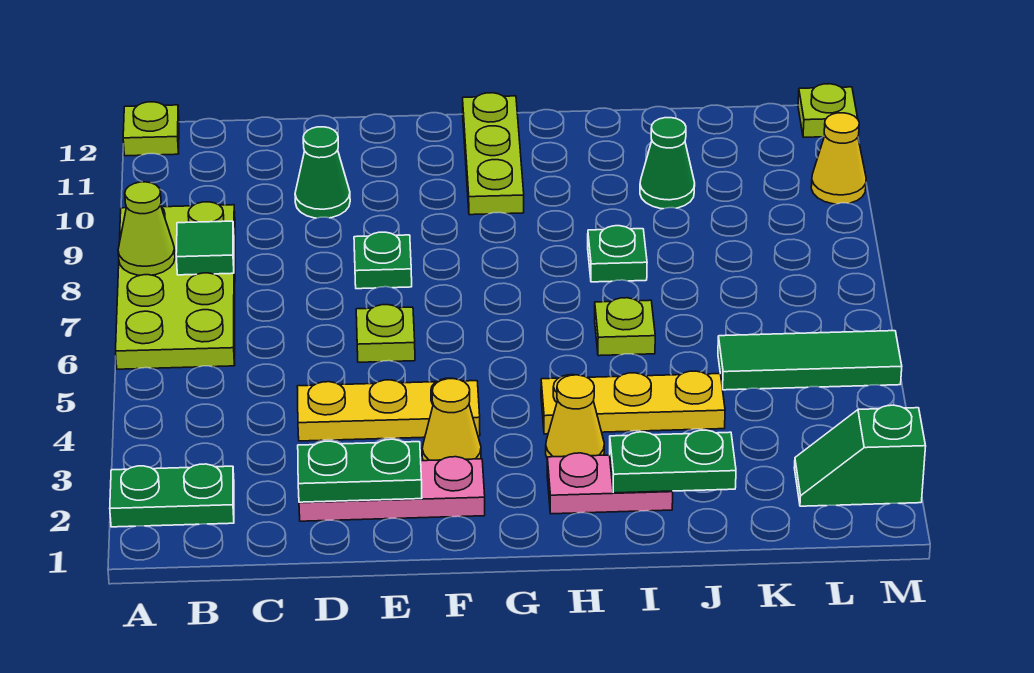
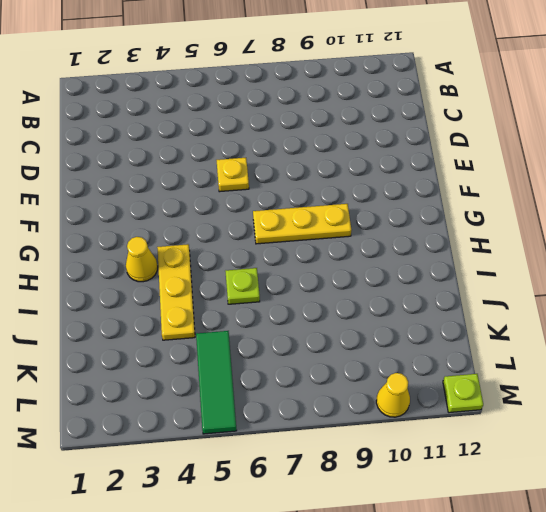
yellow 1x1 plate [217,158,249,192] -> lime 1x1 plate [356,305,415,362]
yellow 1x3 plate [253,204,351,244] -> yellow 1x3 plate turned to [297,378,480,441]
none -> green 1x2 plate [110,464,234,527]
none -> lime 2x4 plate [116,202,235,369]
none -> lime 1x1 plate [123,102,179,156]

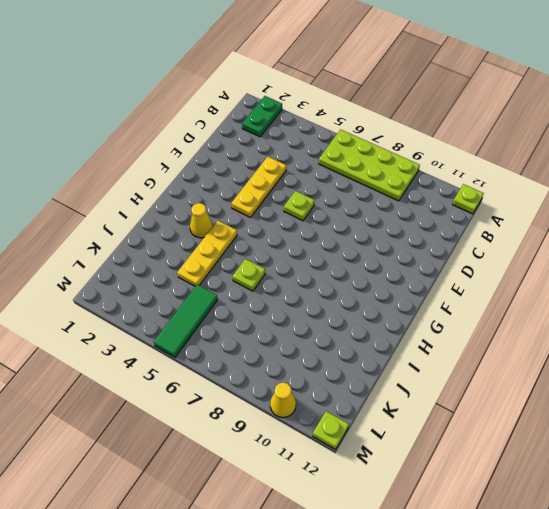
none -> pink 1x3 plate [299,457,485,521]
none -> green 1x1 cone [295,127,350,218]
none -> green 1x1 plate [354,232,412,289]

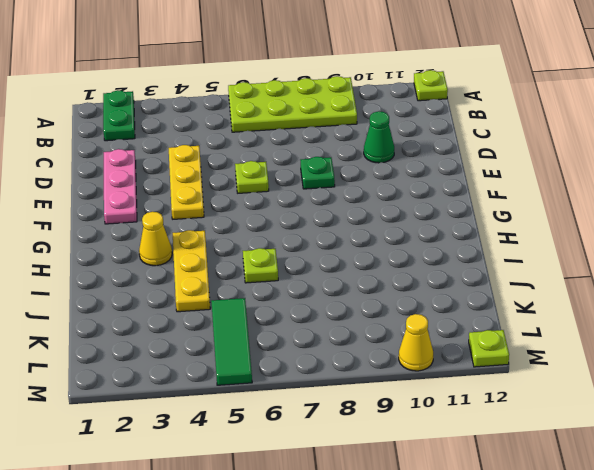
none -> yellow 1x1 cone [422,379,481,461]
none -> lime 1x3 plate [463,93,524,215]
none -> pink 1x2 plate [547,453,673,514]

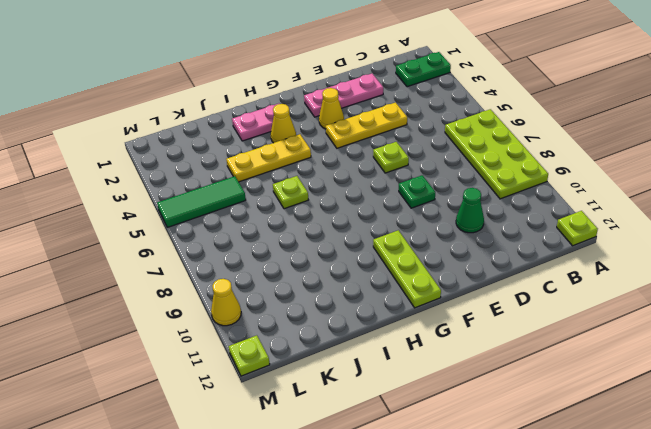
none -> green 1x1 plate [588,226,647,282]
none -> green 1x1 cone [640,118,695,209]
none -> green 1x2 slope [794,405,926,506]

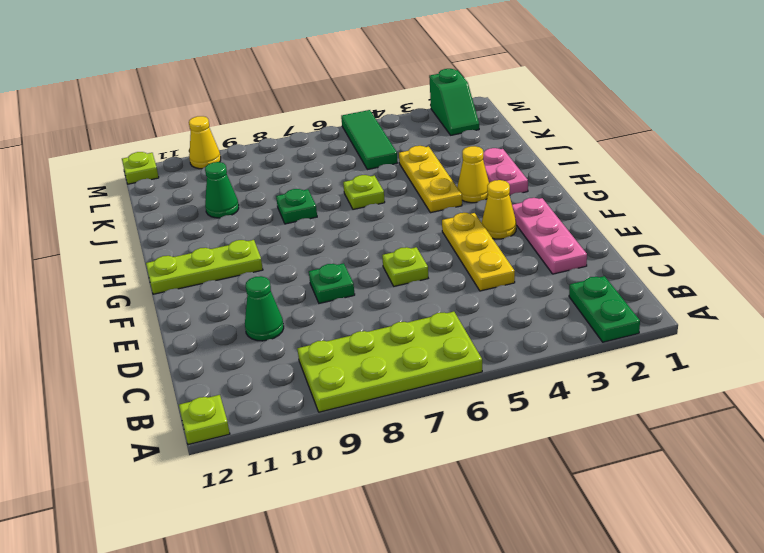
none -> lime 1x1 cone [118,182,175,275]
none -> green 1x1 tile [176,221,234,275]
none -> green 1x2 plate [298,439,422,502]

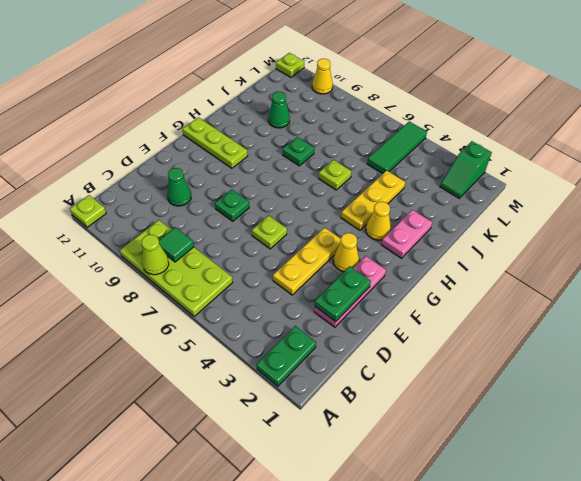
none -> green 1x2 plate [610,430,736,493]

